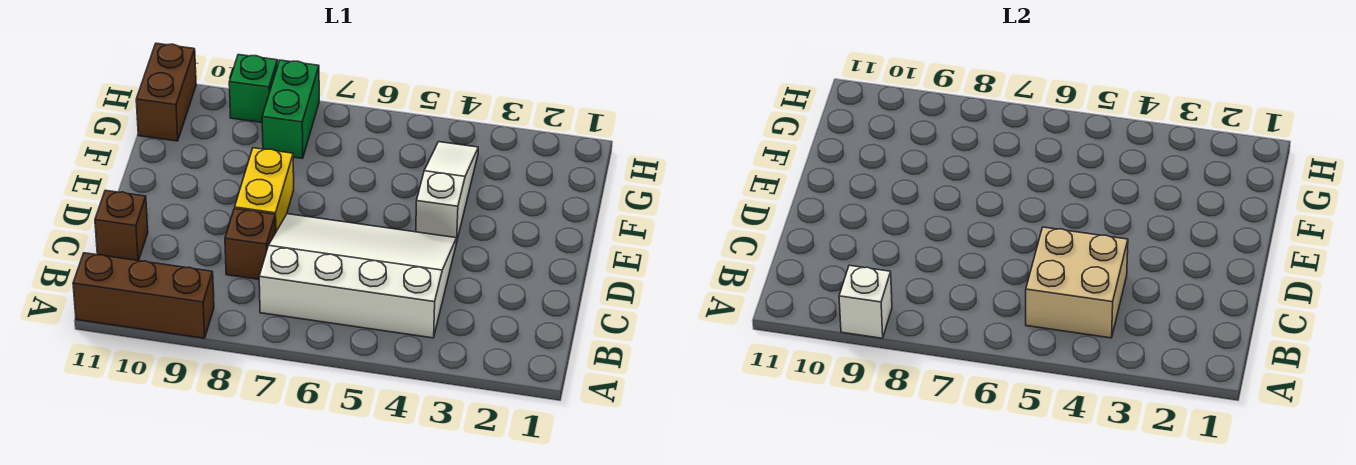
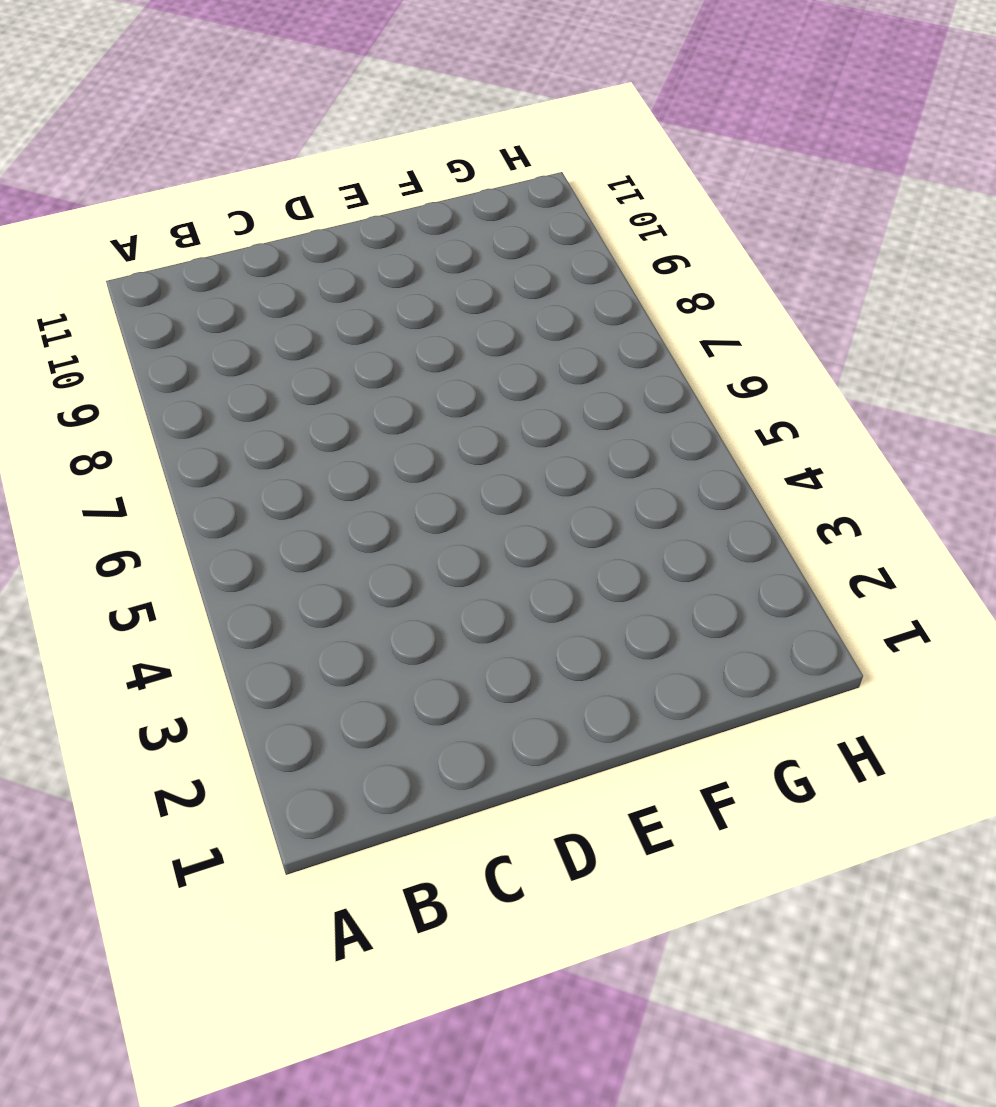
none -> brown 1x3 brick [73,253,214,338]
none -> white 3x4 slope [259,214,457,338]

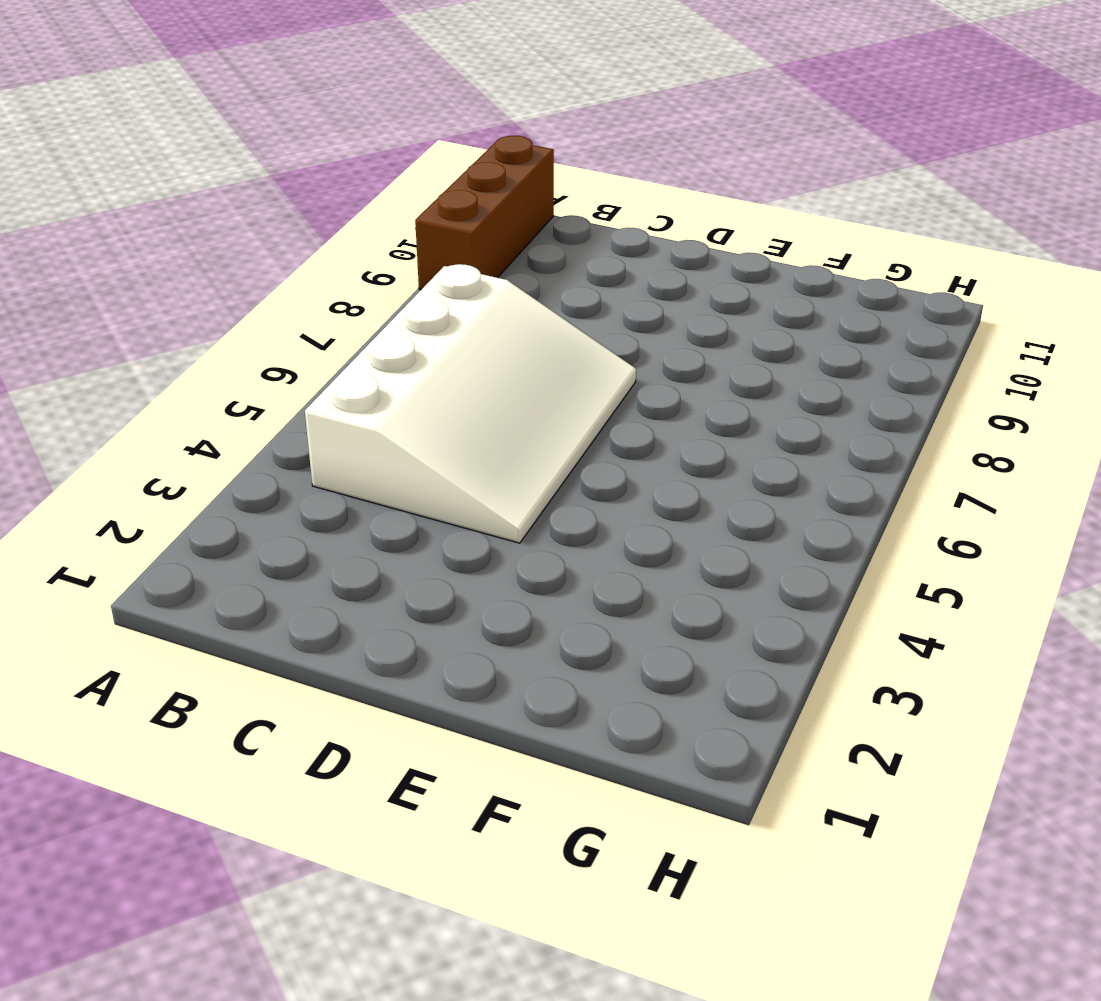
none -> brown 1x1 brick [225,209,276,279]
none -> brown 1x1 brick [95,190,148,261]

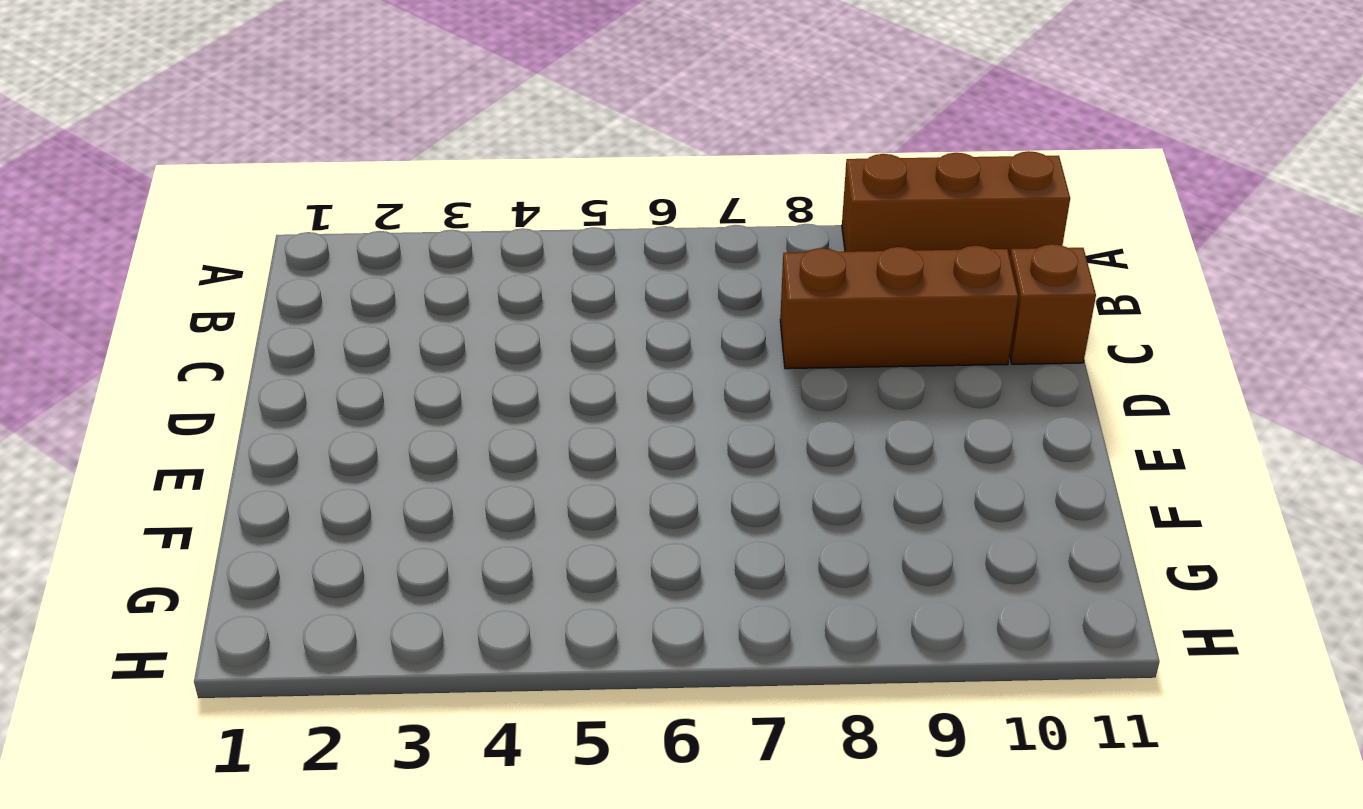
brown 1x3 brick [780,246,1018,369] -> brown 1x1 brick [225,209,276,279]
none -> white 3x4 slope [259,214,457,338]
none -> yellow 1x2 brick [235,148,294,231]

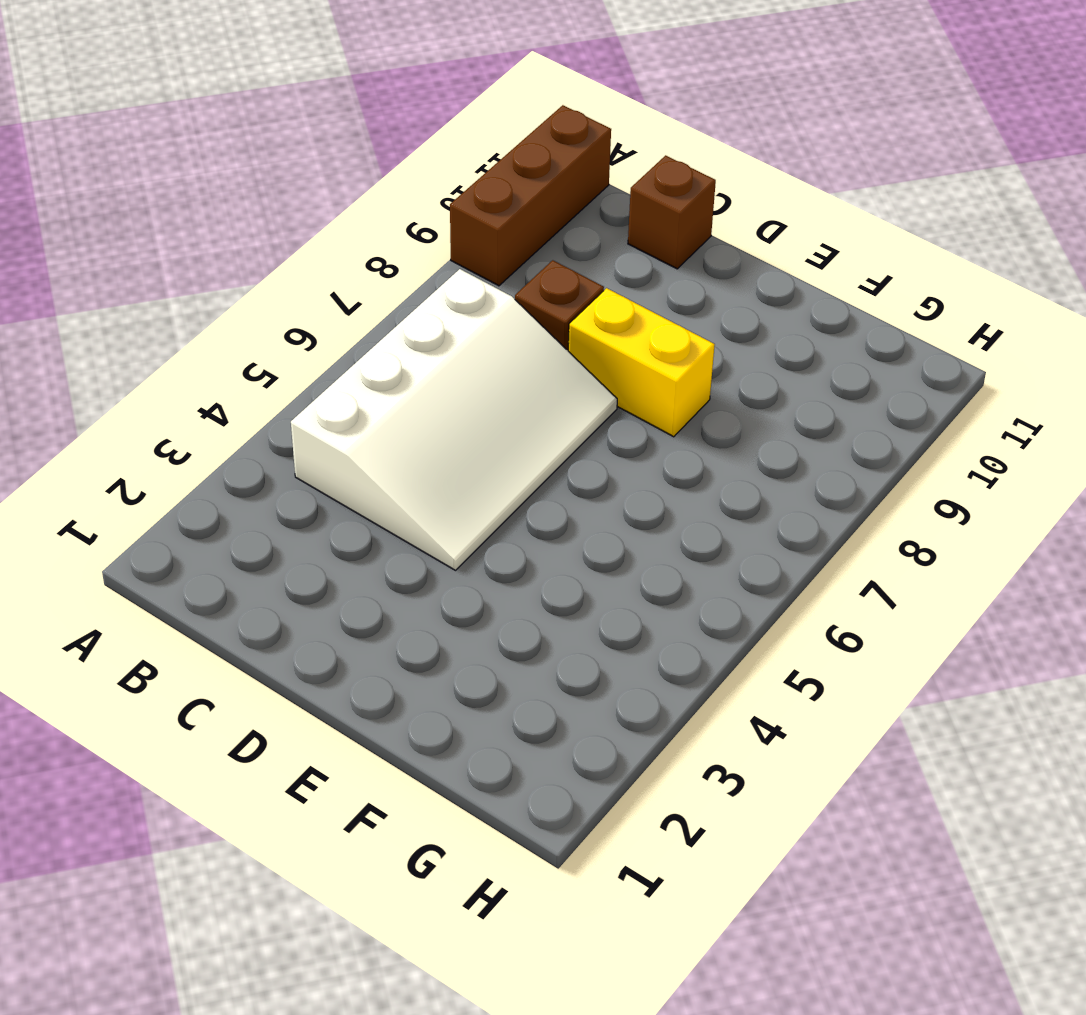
none -> white 1x3 slope [416,142,478,243]
none -> green 1x2 brick [262,60,319,159]

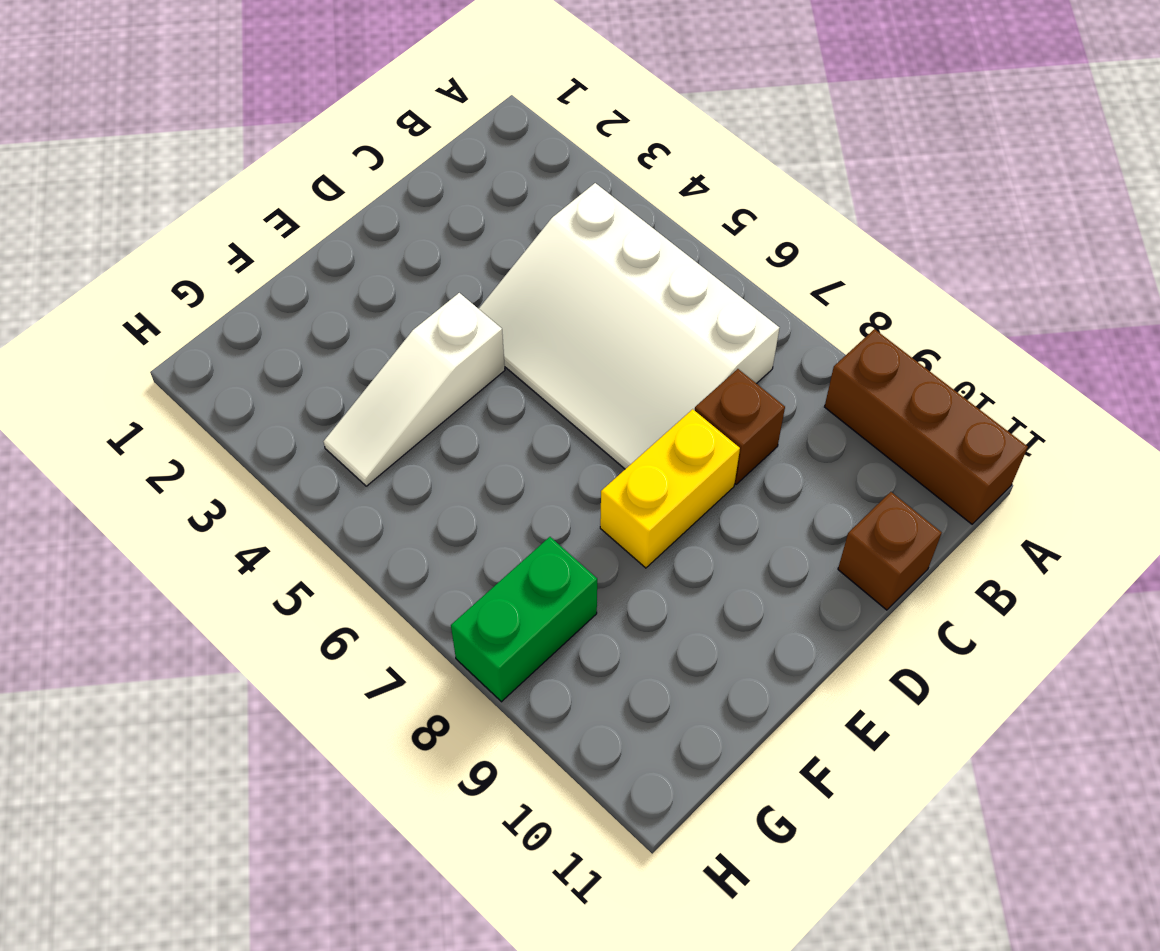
none -> brown 1x2 brick [136,43,196,141]
none -> green 1x1 brick [229,55,278,122]

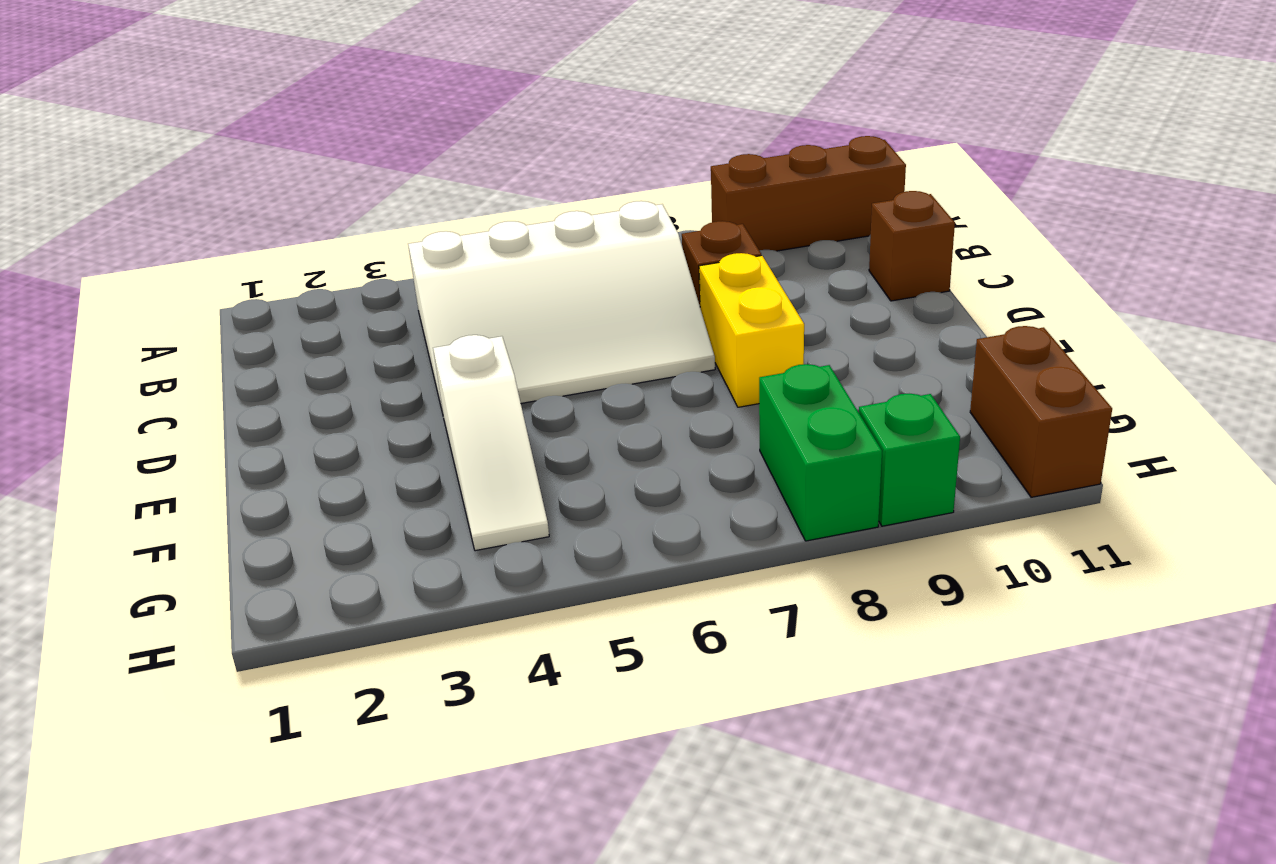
none -> white 1x1 brick [839,265,892,338]
none -> tan 2x2 brick [1026,227,1128,338]

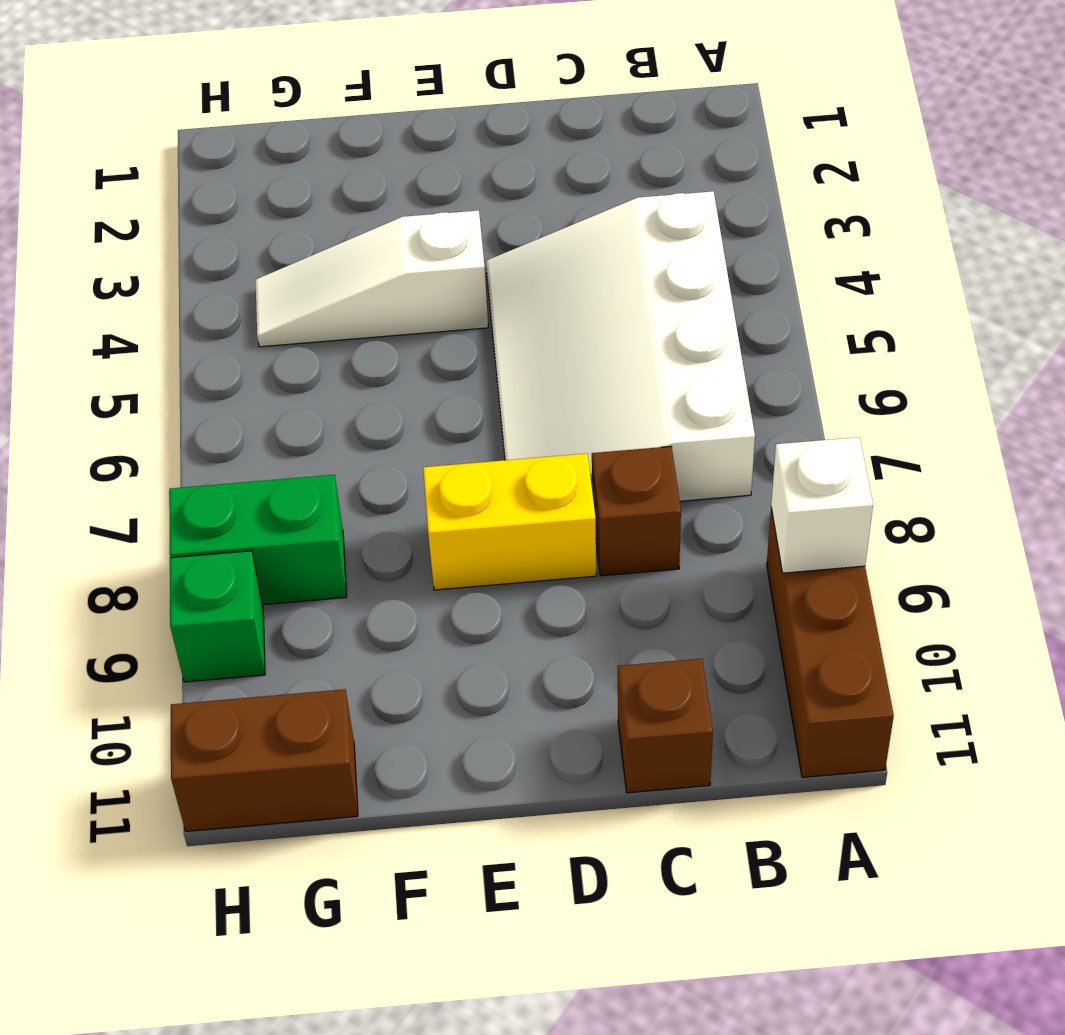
none -> tan 2x2 brick [1026,227,1128,338]

